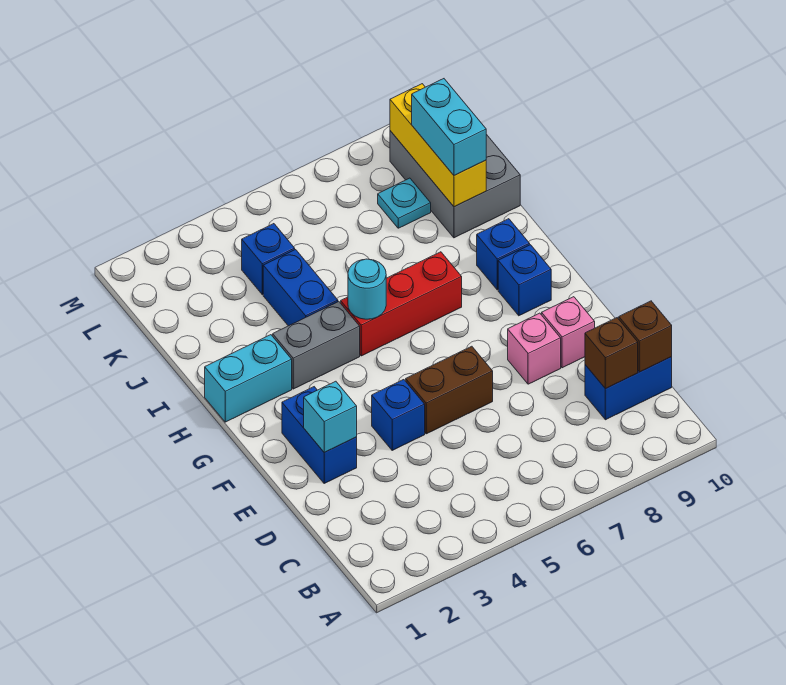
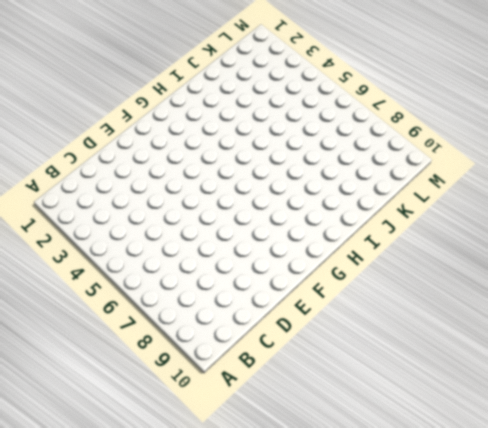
none -> blue 1x2 brick [585,357,672,420]
none -> blue 1x2 brick [282,387,357,483]
none -> blue 1x1 brick [372,380,425,450]

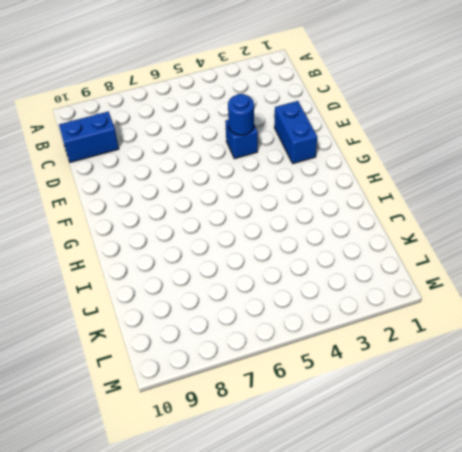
blue 1x1 round brick [228,94,254,135] -> none
none -> brown 1x2 brick [406,346,493,434]
none -> pink 1x1 brick [508,313,561,384]
none -> pink 1x1 brick [542,297,595,368]

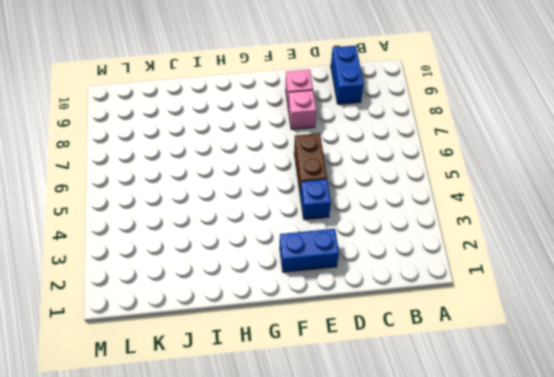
none -> blue 1x1 brick [498,245,551,316]
none -> cyan 1x2 brick [205,335,292,422]
none -> grey 1x2 brick [273,302,360,389]

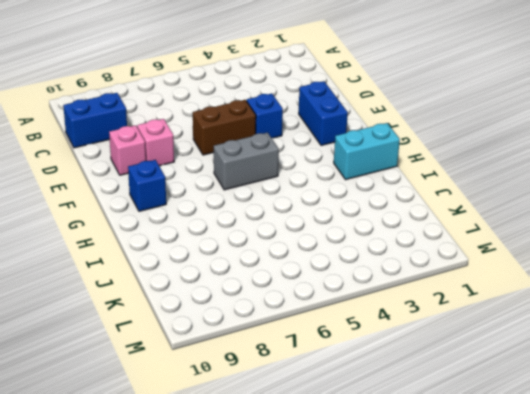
grey 1x2 brick [214,133,279,190] -> grey 1x2 brick moved to [273,302,360,389]
none -> red 1x3 brick [341,252,462,356]
none -> blue 1x1 brick [477,219,530,290]
none -> blue 1x2 brick [263,250,338,326]

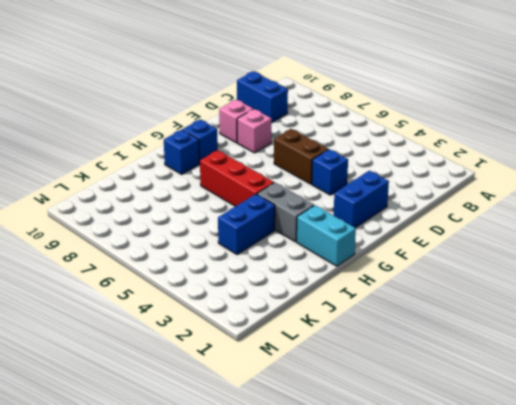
none -> grey 2x3 brick [390,131,520,238]
none -> blue 1x1 brick [242,224,295,294]
none -> cyan 1x1 plate [378,178,431,228]

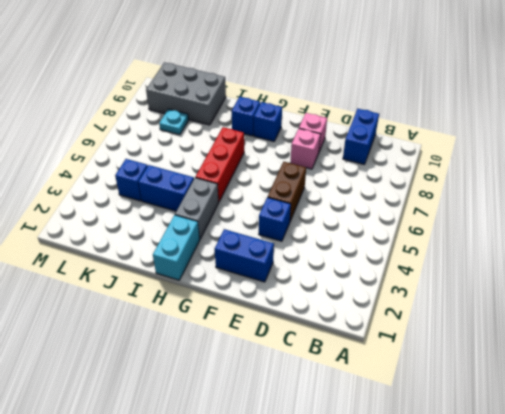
none -> brown 1x1 brick [585,318,638,389]
none -> brown 1x1 brick [619,301,672,372]
none -> cyan 1x1 brick [304,381,357,452]

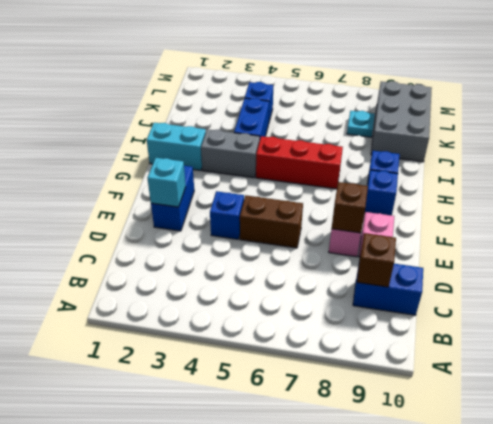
brown 1x1 brick [332,182,368,233] -> brown 1x1 brick moved to [619,301,672,372]
none -> cyan 1x1 round brick [348,259,386,319]
none -> yellow 1x3 brick [390,84,486,207]
none -> cyan 1x2 brick [412,79,486,175]

